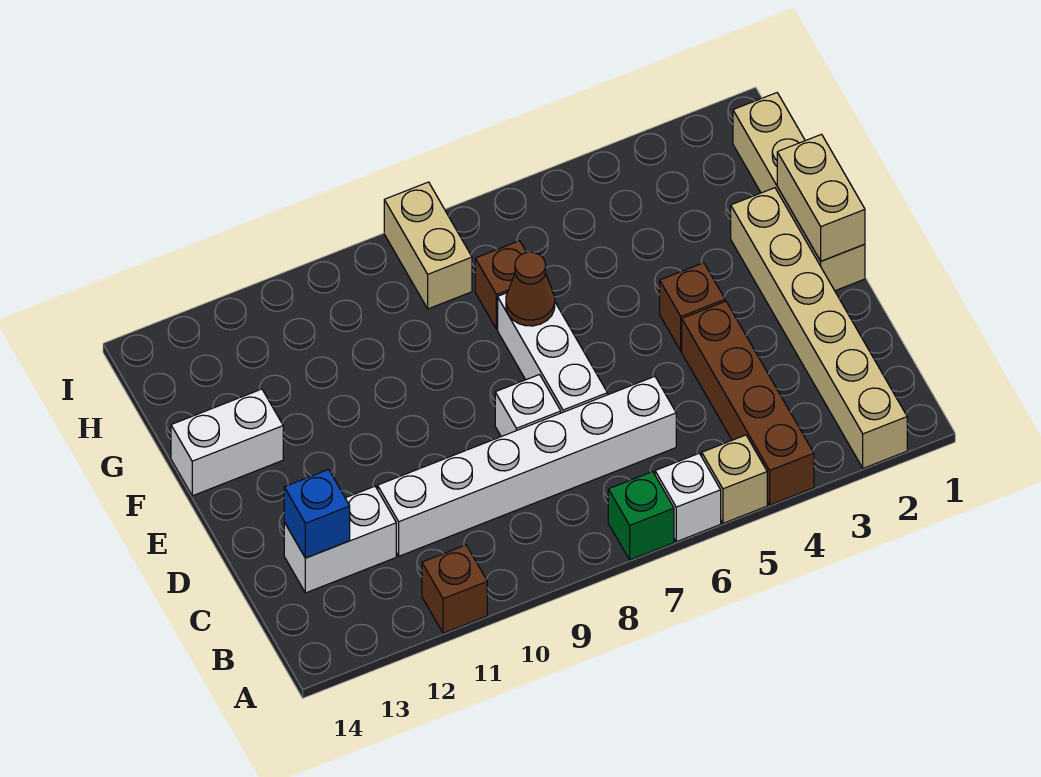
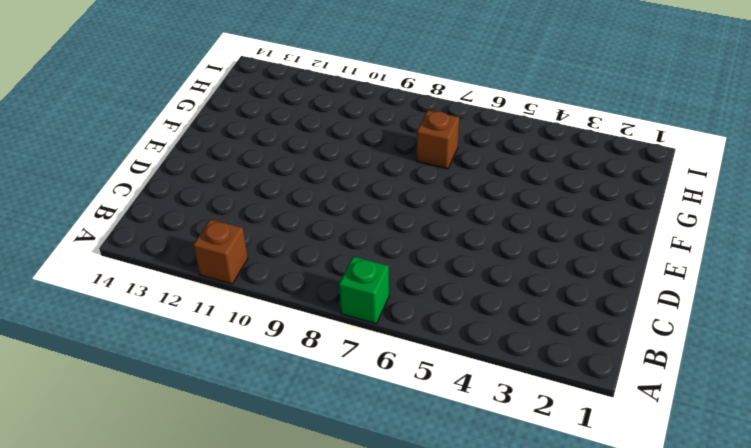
none -> tan 1x6 brick [731,188,907,468]
none -> brown 1x4 brick [682,301,814,505]
none -> tan 1x1 brick [702,435,767,523]

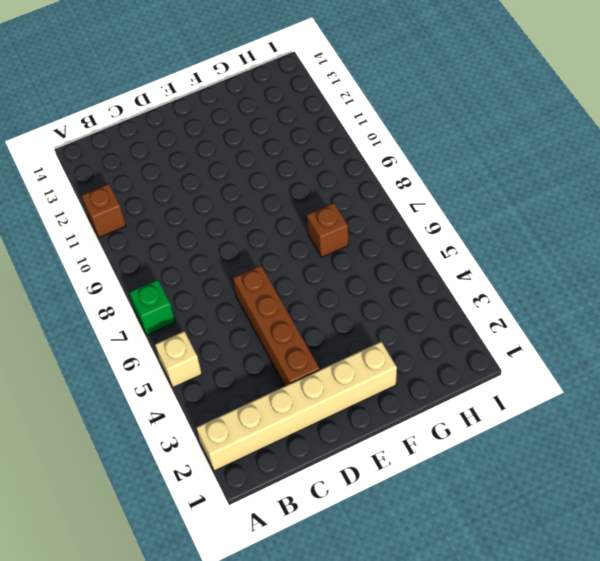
brown 1x4 brick [233,265,320,386] -> brown 1x4 brick turned to [682,301,814,505]
none -> white 1x1 brick [655,453,721,542]
none -> white 1x6 brick [378,376,676,556]
none -> white 1x2 brick [284,486,396,593]

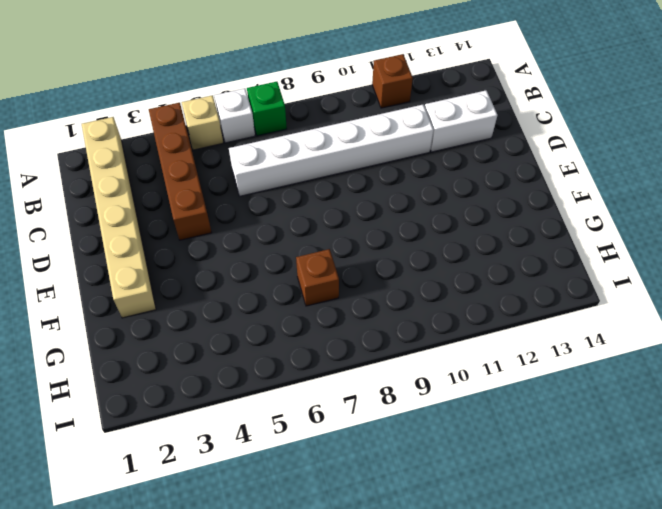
none -> white 1x3 brick [498,293,607,413]
none -> white 1x1 brick [495,375,561,437]
none -> tan 1x4 brick [733,93,865,291]

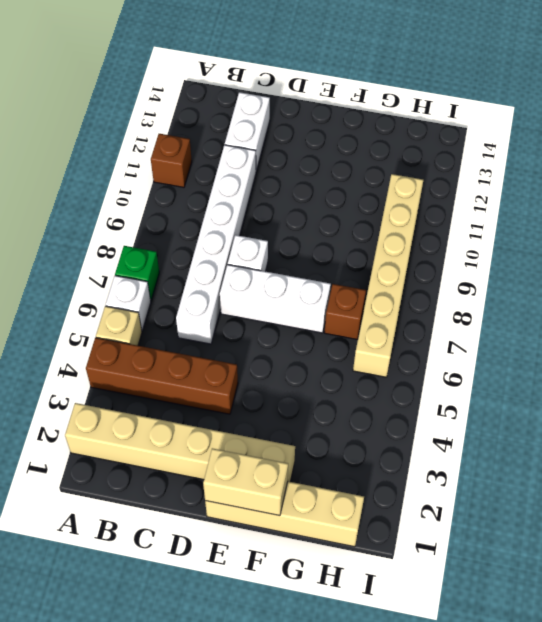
tan 1x6 brick [353,174,423,377] -> tan 1x2 brick [384,182,472,309]
none -> brown 1x1 brick [660,263,725,351]
none -> white 1x2 brick [171,389,283,496]
none -> blue 1x1 brick [284,470,350,558]

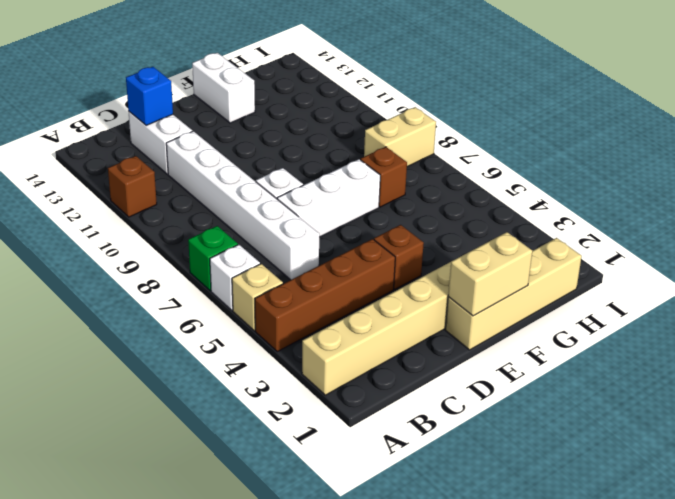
none -> brown 1x1 cone [506,252,555,326]

